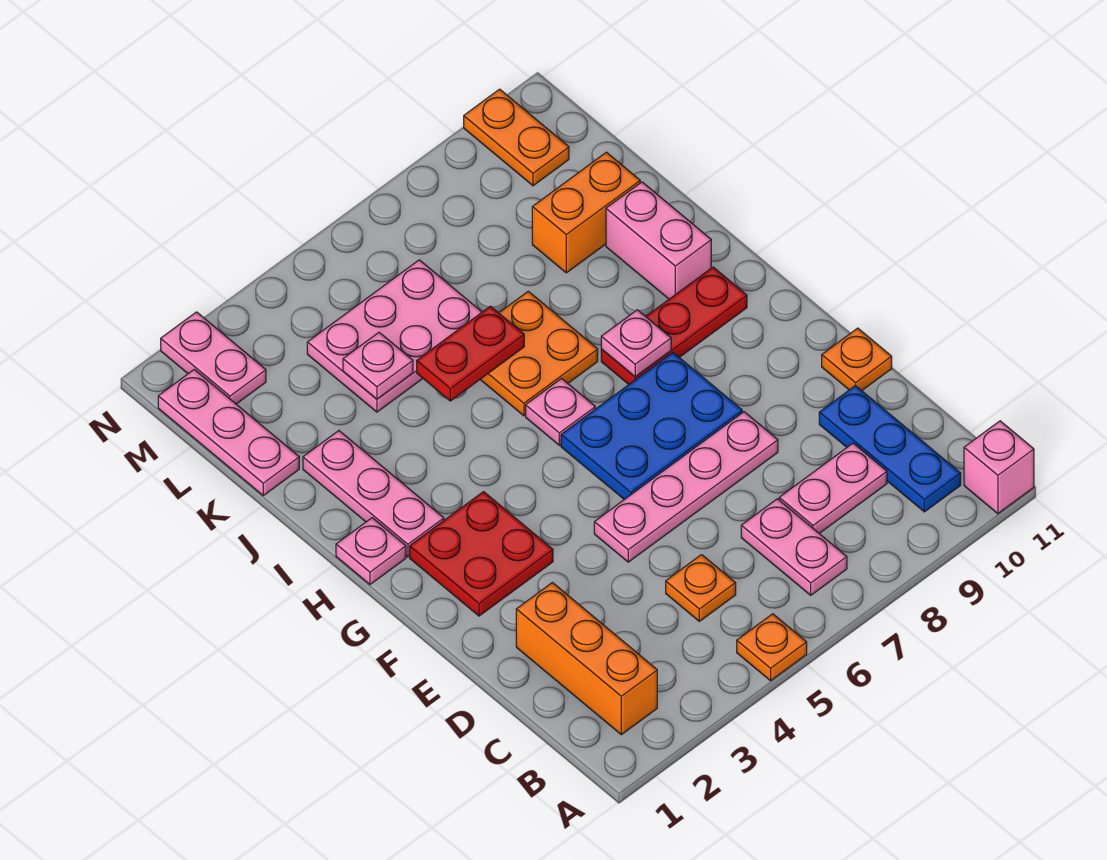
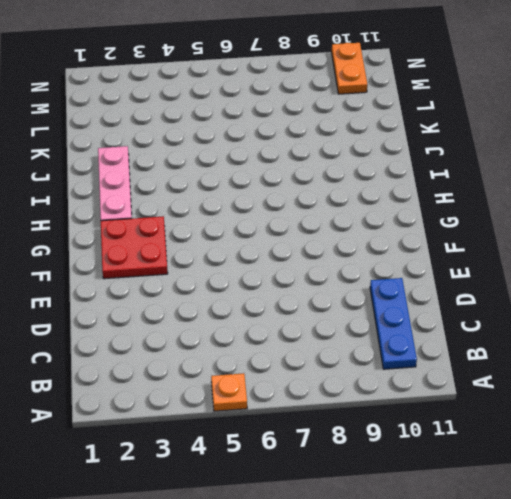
none -> pink 1x1 brick [964,421,1034,514]
none -> orange 1x3 brick [516,583,657,735]
none -> pink 1x2 plate [741,499,847,595]

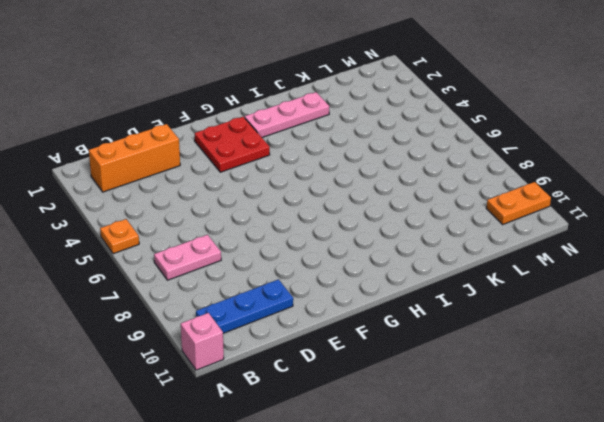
none -> orange 1x1 plate [666,555,736,621]
none -> pink 1x2 plate [779,443,887,534]
none -> pink 1x4 plate [594,412,778,562]

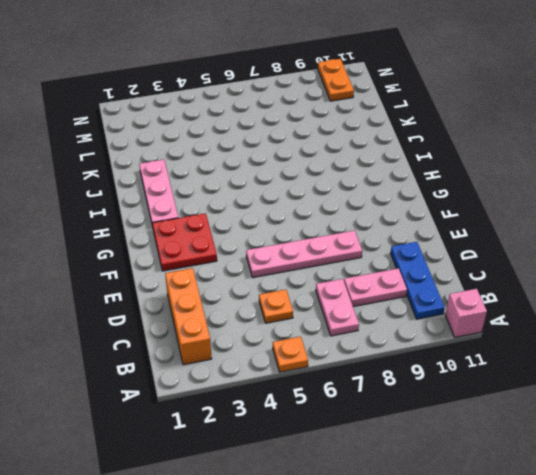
none -> orange 1x1 plate [822,328,892,391]
none -> blue 2x3 plate [561,353,742,500]
none -> pink 1x1 plate [336,518,406,584]

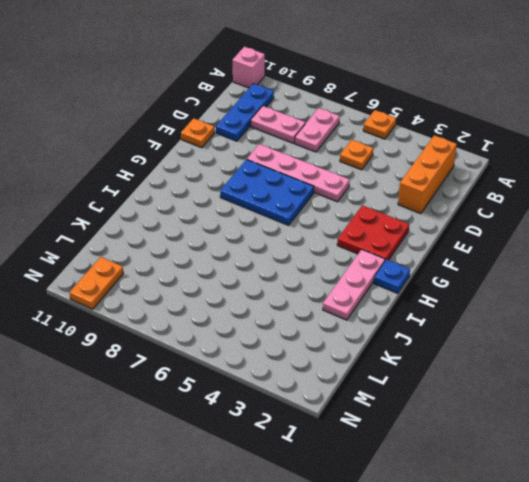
blue 1x1 plate [374,260,410,293] -> pink 1x1 plate [336,518,406,584]
none -> pink 1x1 plate [526,379,595,445]
none -> red 1x3 plate [601,267,747,384]
none -> orange 2x2 plate [480,291,598,416]

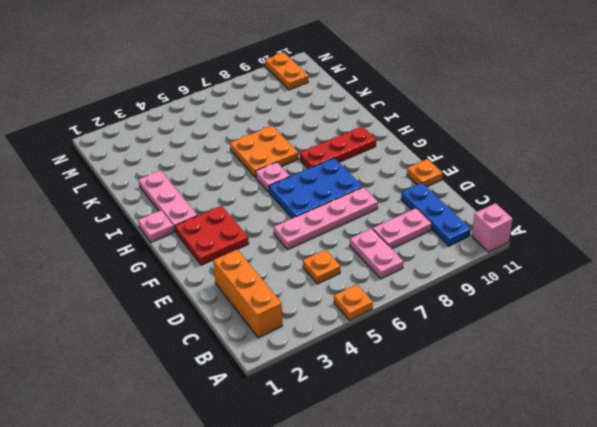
none -> pink 1x2 brick [606,182,711,299]
none -> pink 1x3 plate [158,369,299,495]
none -> pink 2x3 plate [307,260,482,412]

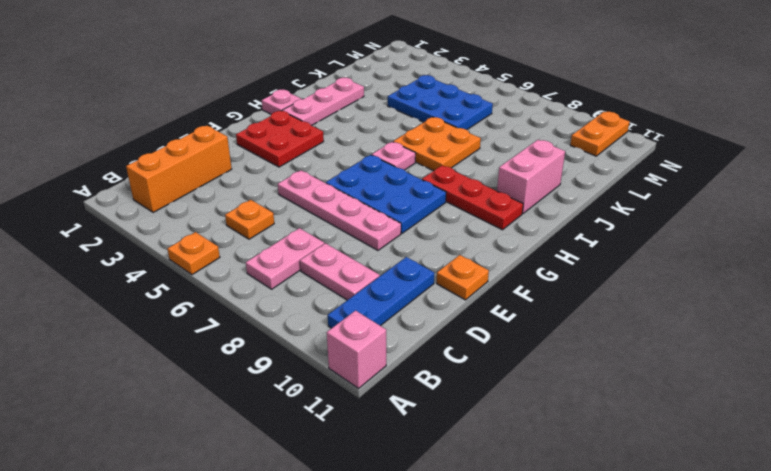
blue 2x3 plate [388,75,493,130] -> pink 2x3 plate [307,260,482,412]
none -> pink 1x3 plate [158,369,299,495]
none -> orange 1x2 brick [532,152,640,273]
none -> pink 1x2 plate [161,312,266,404]

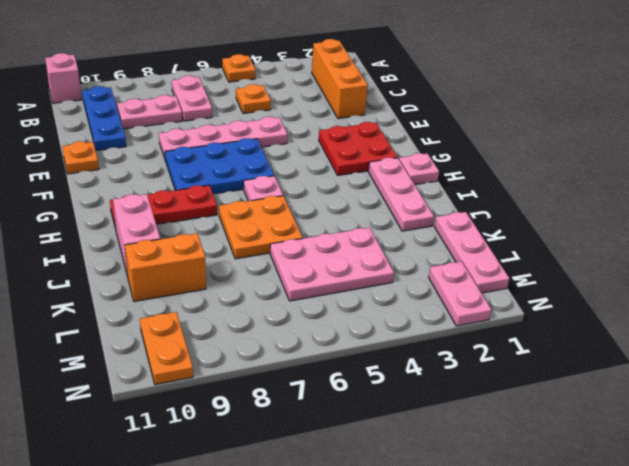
none -> pink 1x1 plate [601,310,671,377]
none -> red 1x2 plate [417,306,524,401]
none -> pink 1x1 plate [343,332,413,399]

